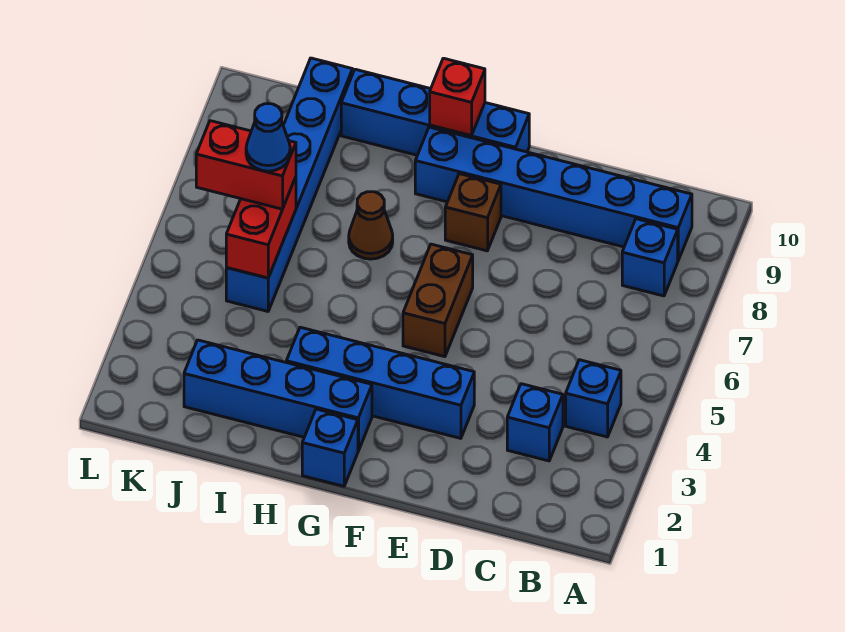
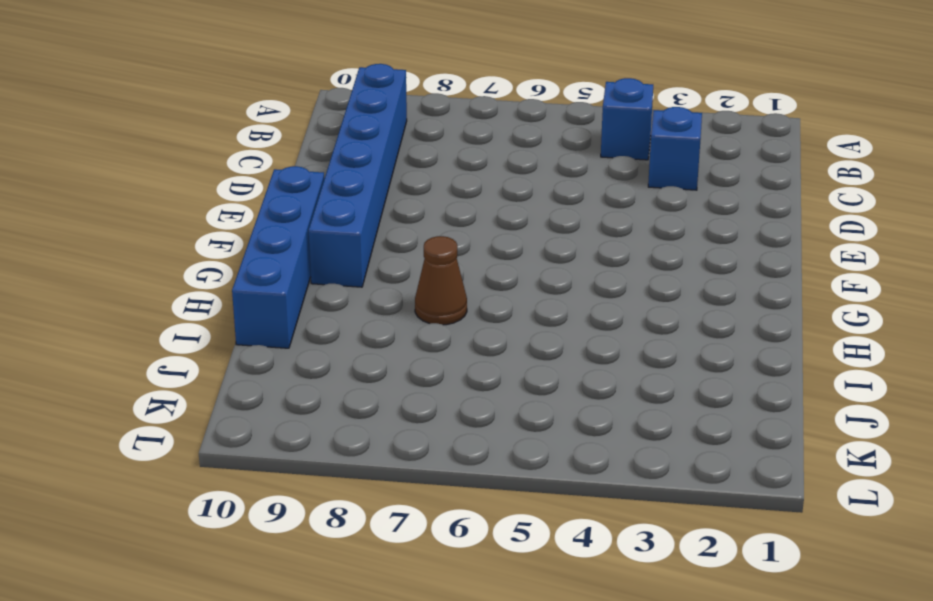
none -> blue 1x1 brick [622,219,678,296]
none -> blue 1x4 brick [286,327,474,438]
none -> brown 1x2 brick [403,244,473,357]

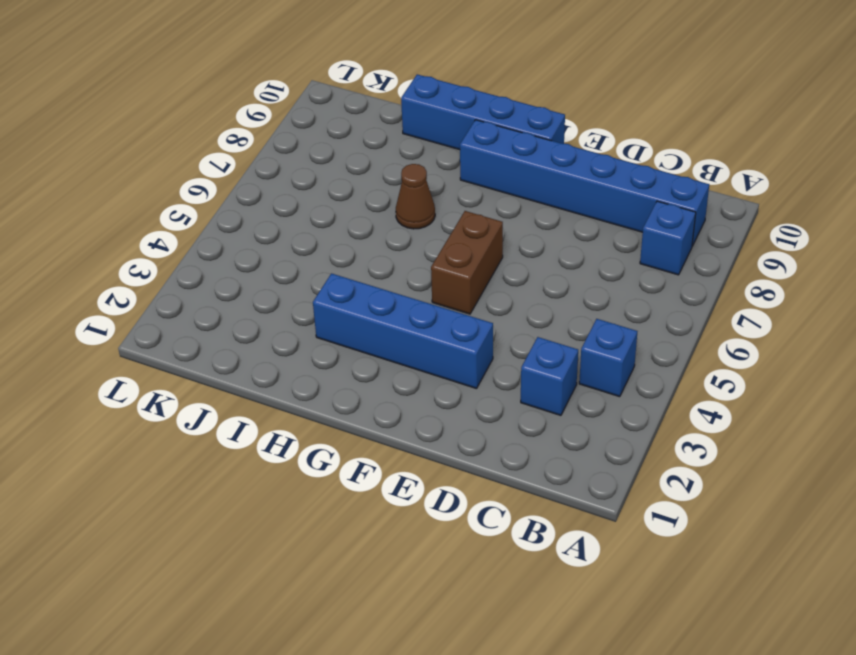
none -> brown 1x1 brick [445,174,501,251]
none -> blue 1x1 brick [302,409,358,486]
none -> blue 1x4 brick [184,340,372,451]

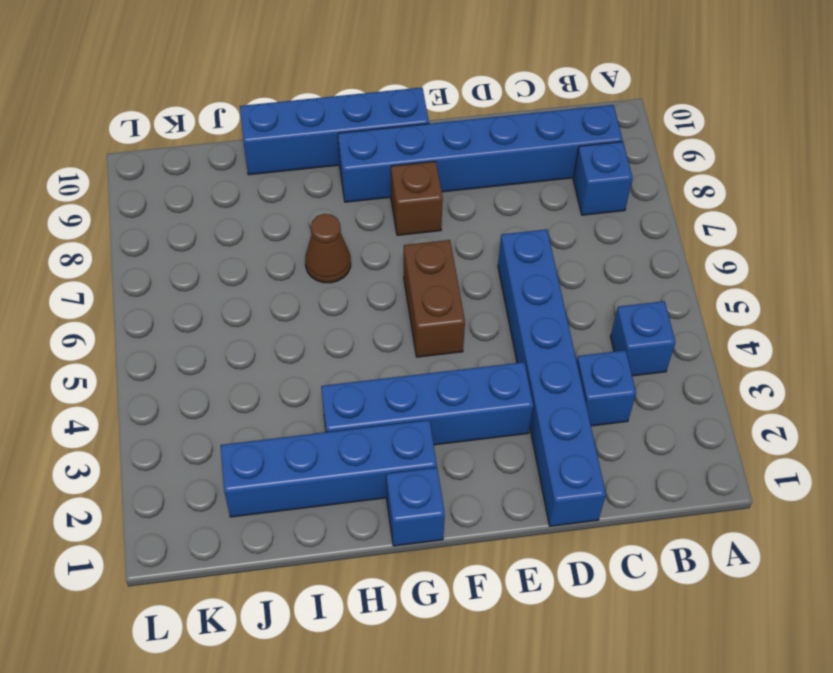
blue 1x6 brick [498,229,606,526] -> blue 1x6 brick moved to [226,58,353,311]
none -> red 1x1 brick [430,58,485,136]
none -> red 1x2 brick [226,177,296,278]
none -> red 1x2 brick [196,121,296,209]

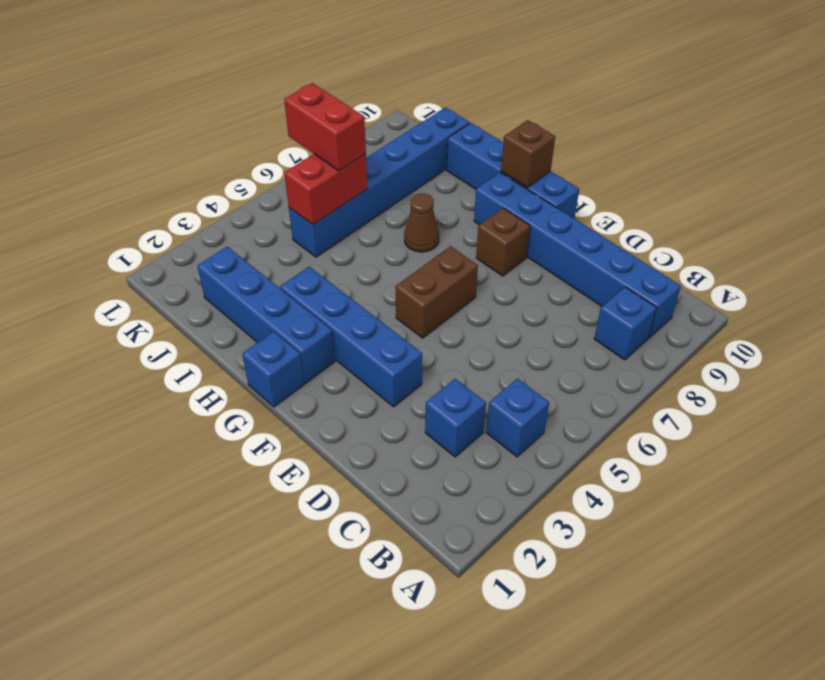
brown 1x1 brick [501,120,555,188] -> red 1x1 brick [430,58,485,136]
none -> blue 1x1 cone [246,104,290,171]

